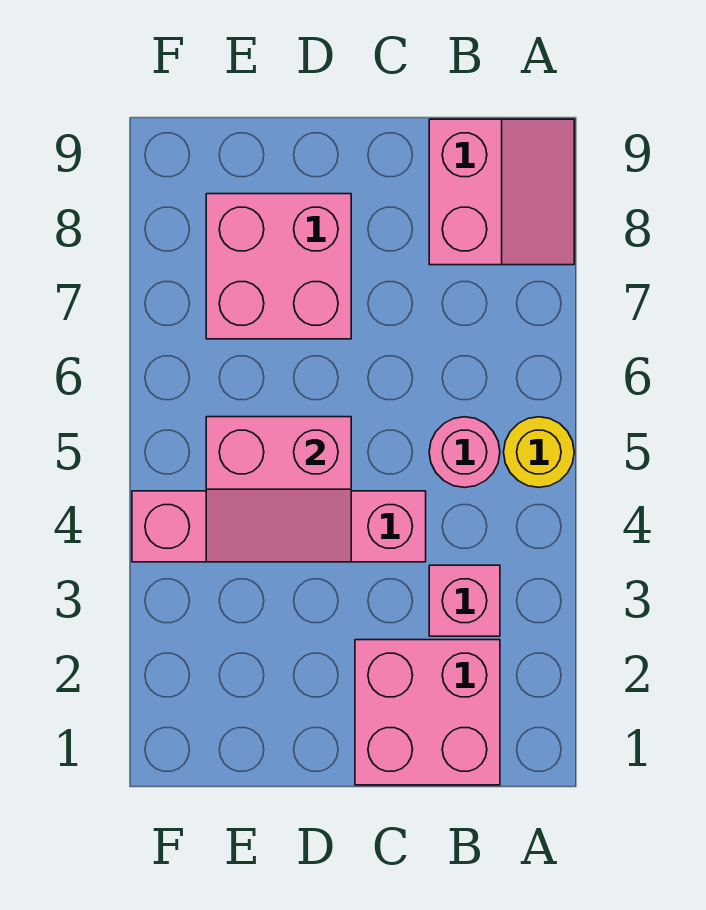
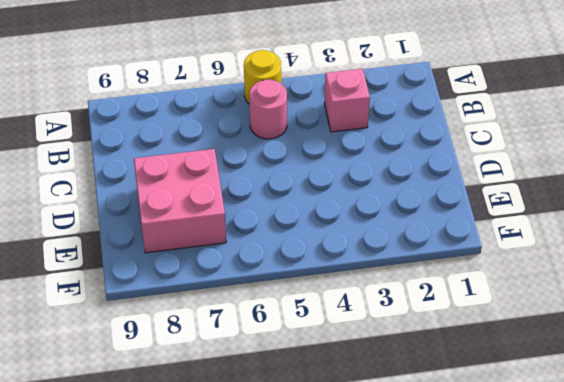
none -> pink 2x2 slope [429,119,574,265]
none -> pink 2x2 brick [355,640,500,785]

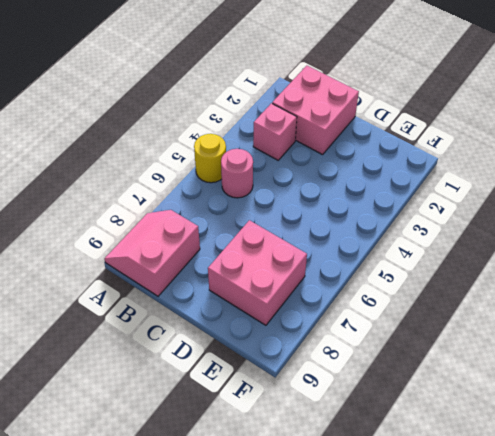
none -> pink 1x4 brick [132,491,426,562]
none -> pink 2x2 slope [206,417,351,562]

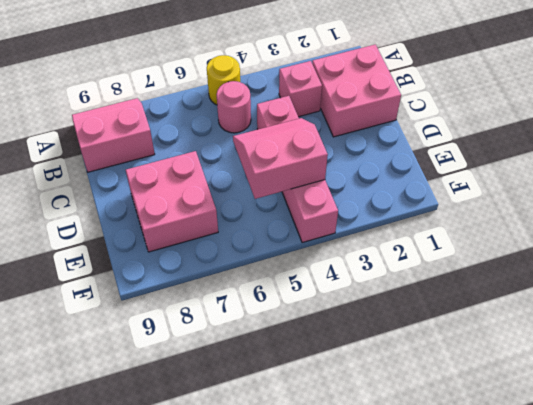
pink 2x2 slope [233,118,328,199] -> pink 2x2 slope turned to [206,417,351,562]

